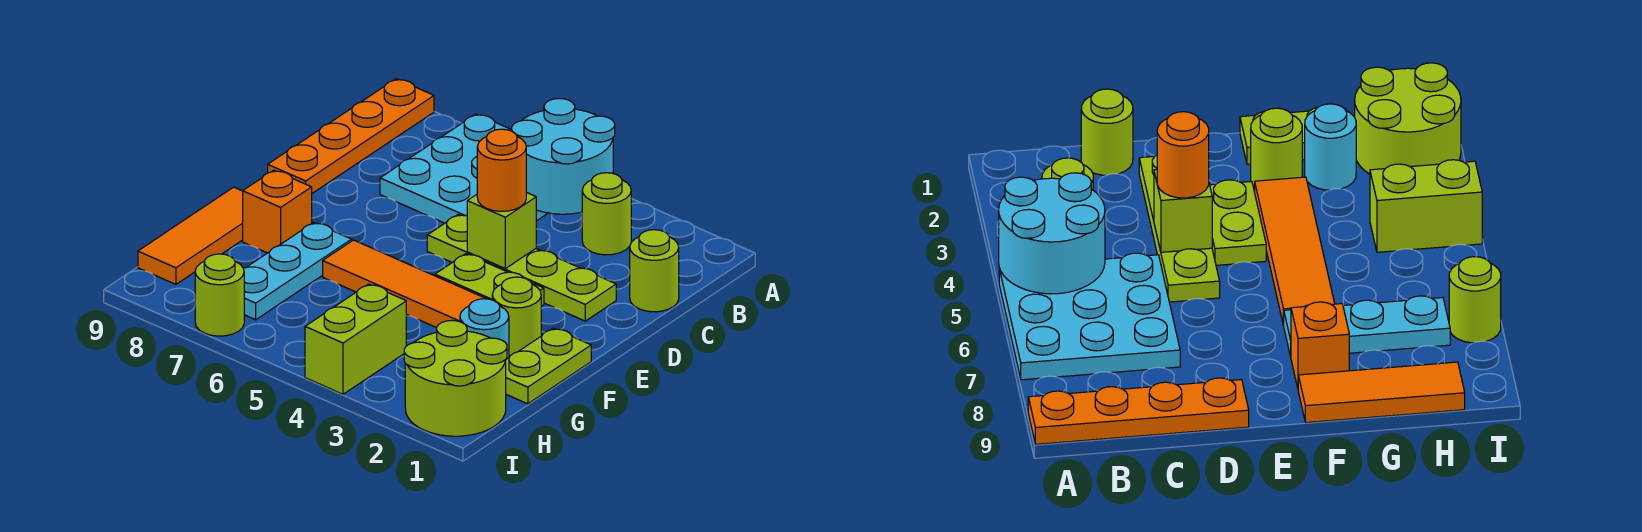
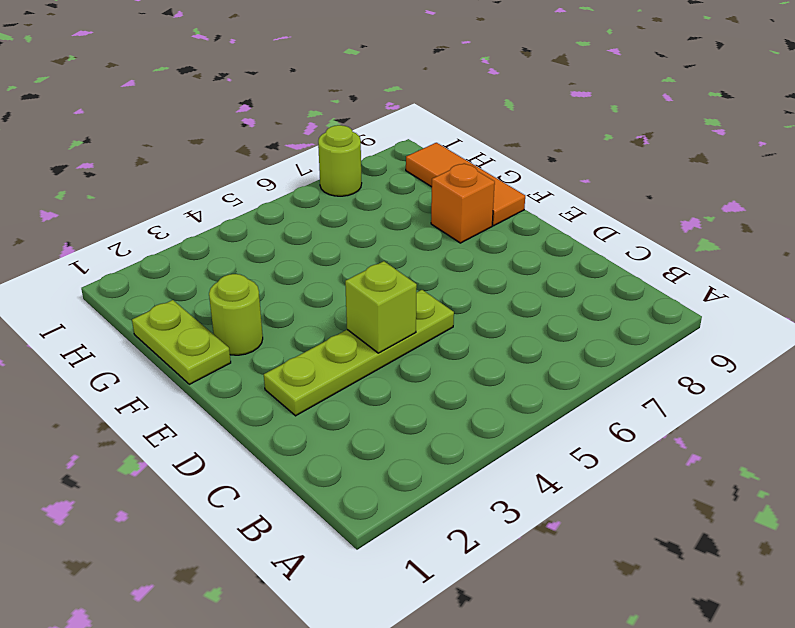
none -> cyan 3x3 plate [380,114,548,223]
none -> orange 1x4 plate [268,79,434,193]
none -> lime 1x1 round brick [582,173,631,255]

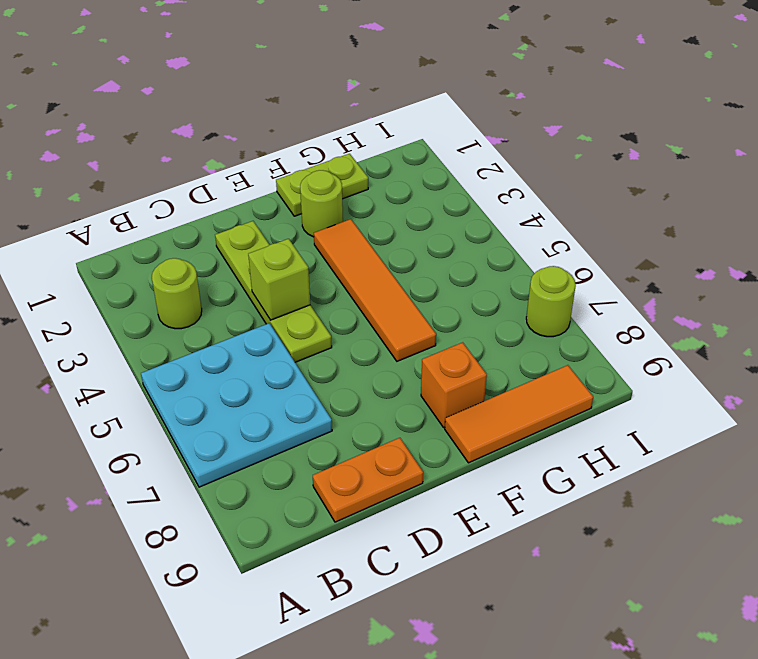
orange 1x2 plate [313,438,423,522] -> orange 1x4 plate [268,79,434,193]
none -> lime 1x1 round brick [630,230,679,312]
none -> lime 1x2 plate [435,254,544,306]
none -> cyan 1x3 plate [244,222,352,320]

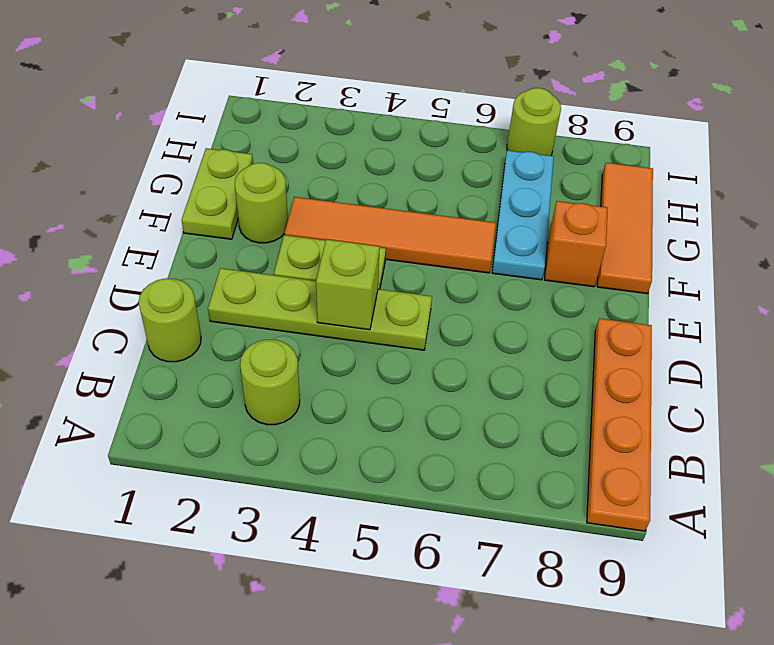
none -> cyan 3x3 plate [380,114,548,223]
none -> cyan 1x1 round brick [460,299,509,359]
none -> lime 2x2 round brick [404,320,507,436]

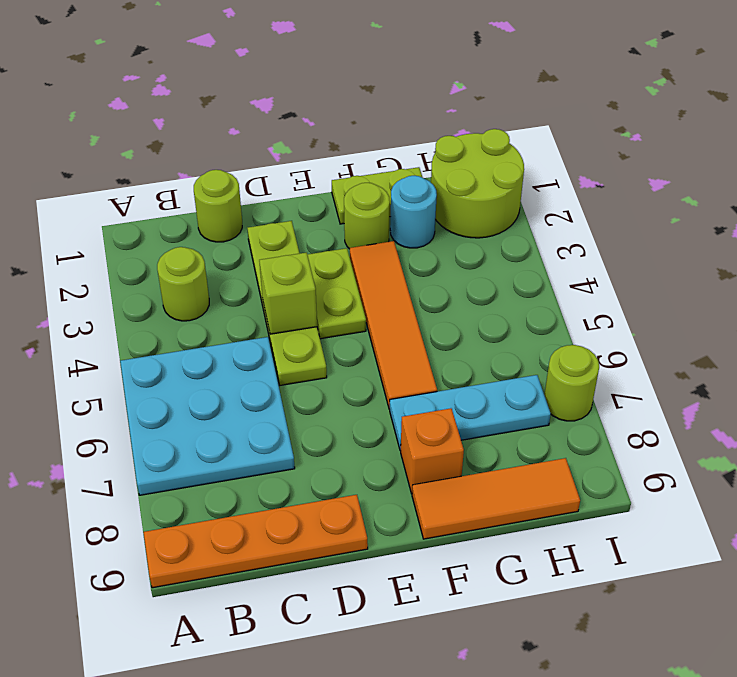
none -> lime 1x2 brick [305,284,406,394]
none -> cyan 2x2 round brick [512,98,615,214]
none -> orange 1x1 round brick [477,129,526,211]

